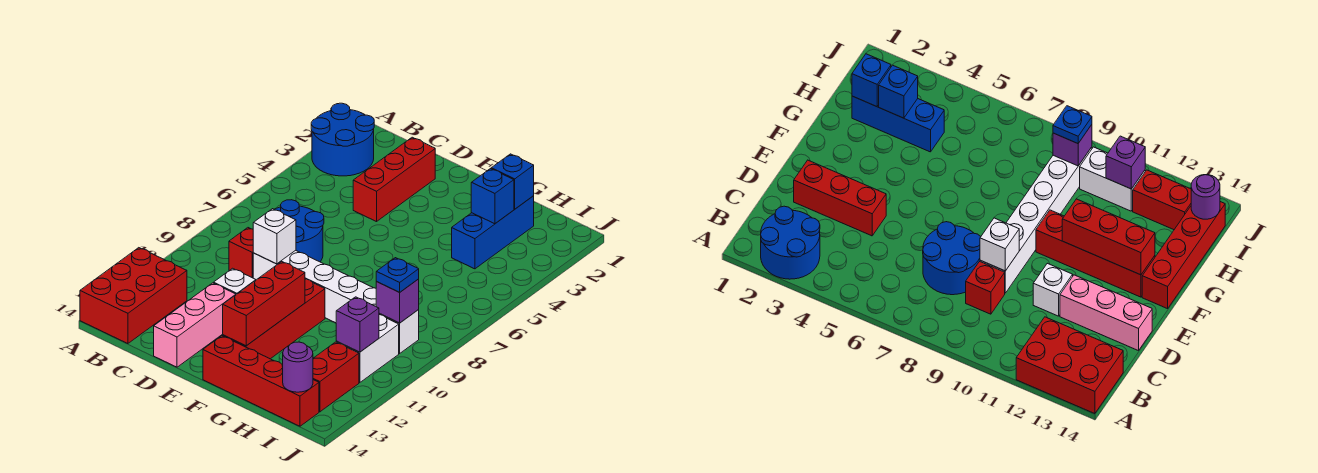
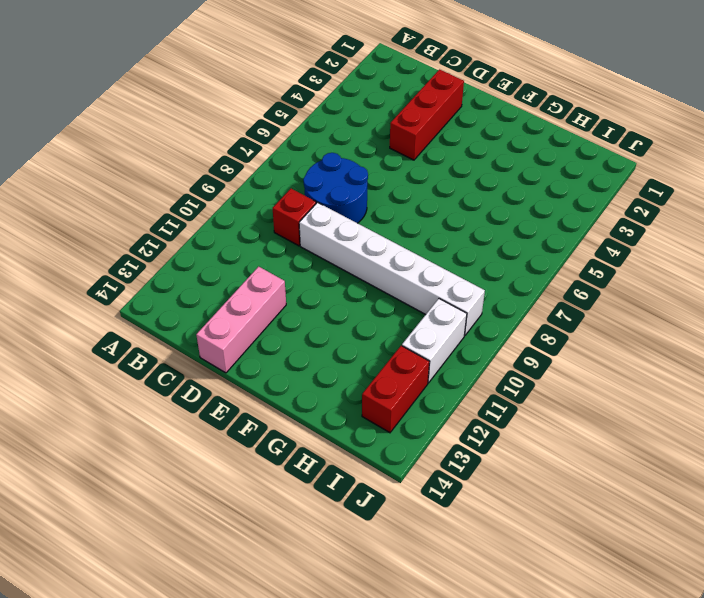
none -> blue 2x2 round brick [311,103,374,176]
none -> red 2x3 brick [80,248,187,344]
none -> white 1x1 brick [214,268,256,294]

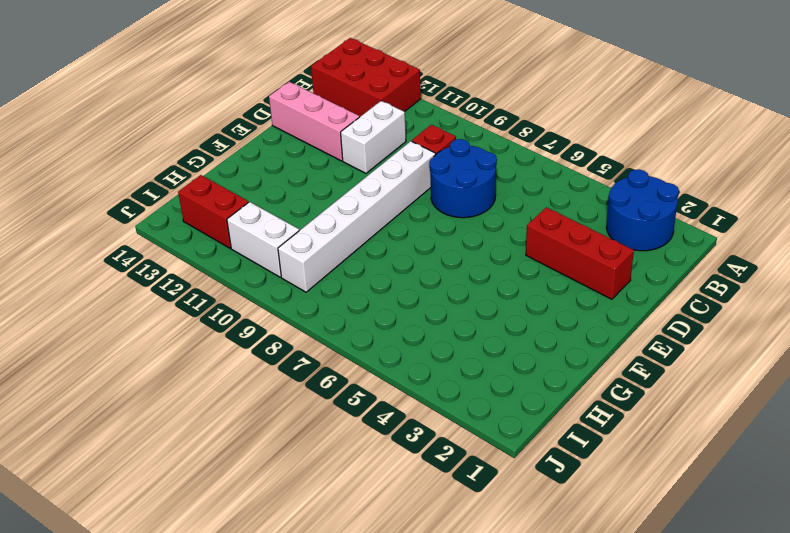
white 1x2 brick [341,101,406,173] -> white 1x1 brick [214,268,256,294]
none -> red 1x4 brick [223,279,325,359]
none -> red 1x4 brick [203,336,319,426]
none -> blue 1x3 brick [452,196,534,269]

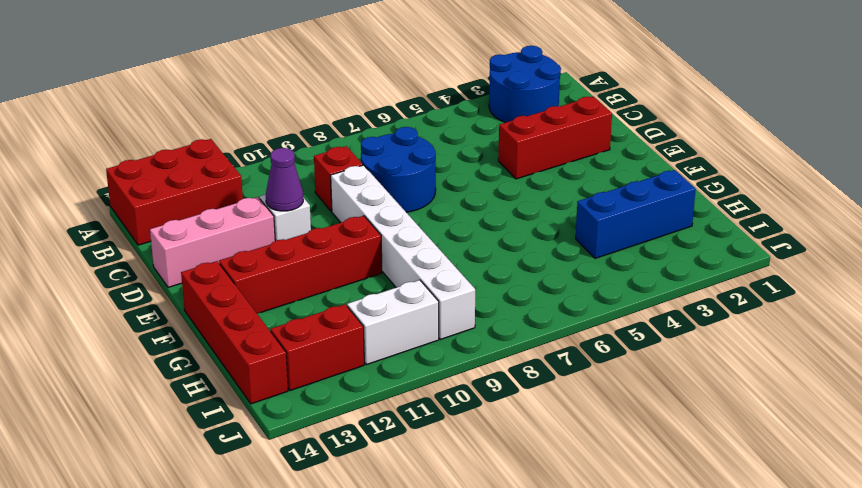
purple 1x1 cone [266,148,303,211] -> none
none -> white 1x1 brick [253,209,296,264]
none -> red 1x3 brick [223,262,305,346]
none -> blue 1x1 brick [491,154,534,209]

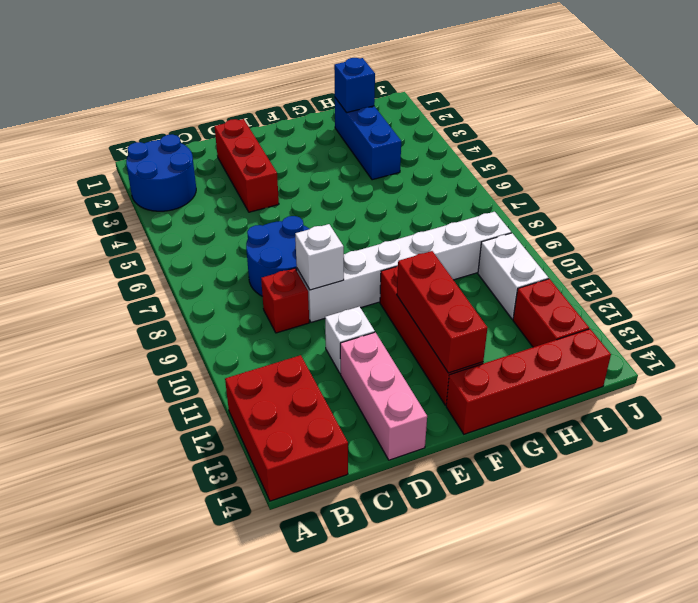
none -> blue 1x1 brick [471,169,514,224]
none -> purple 1x1 brick [376,279,419,323]
none -> purple 1x1 brick [336,297,379,352]

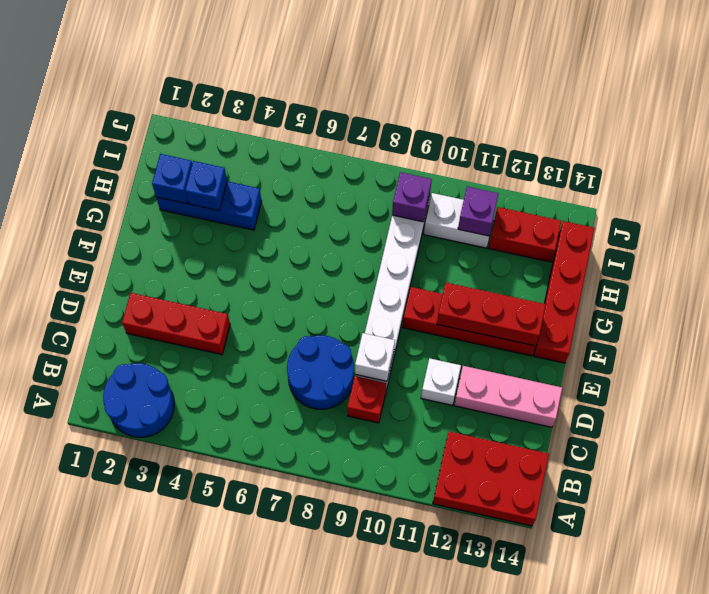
none -> purple 1x1 round brick [283,342,313,392]
none -> blue 1x1 plate [376,258,419,292]

